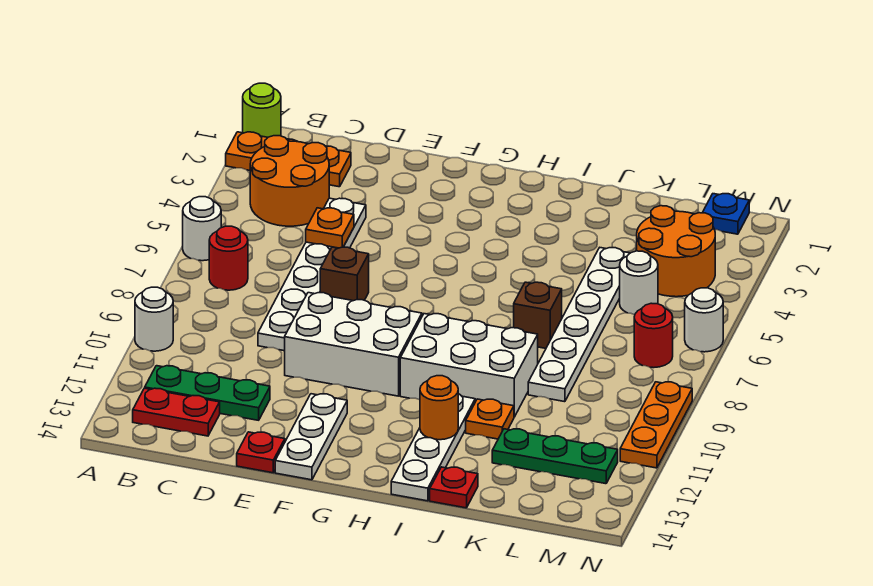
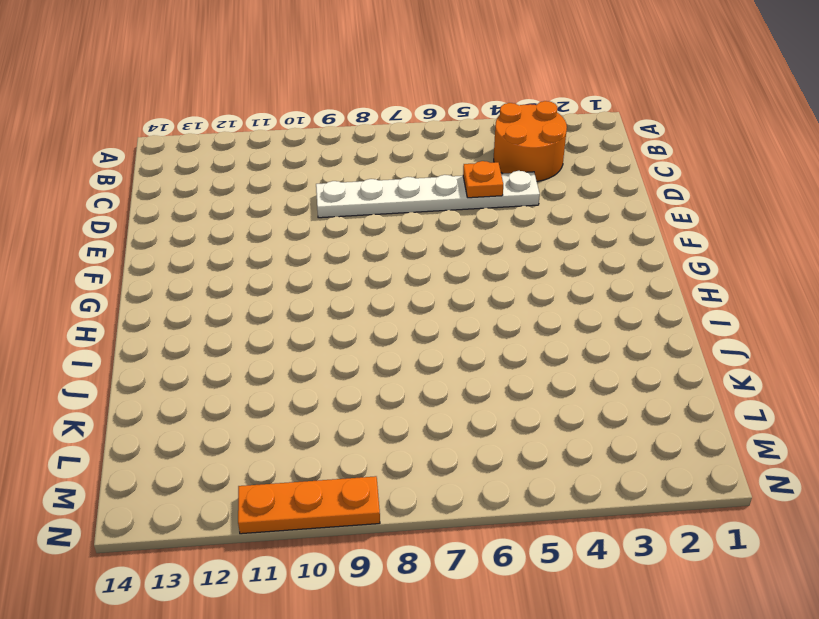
none -> lime 1x1 round brick [242,83,281,137]
none -> orange 1x3 plate [226,132,351,187]
none -> white 1x1 round brick [183,197,221,261]

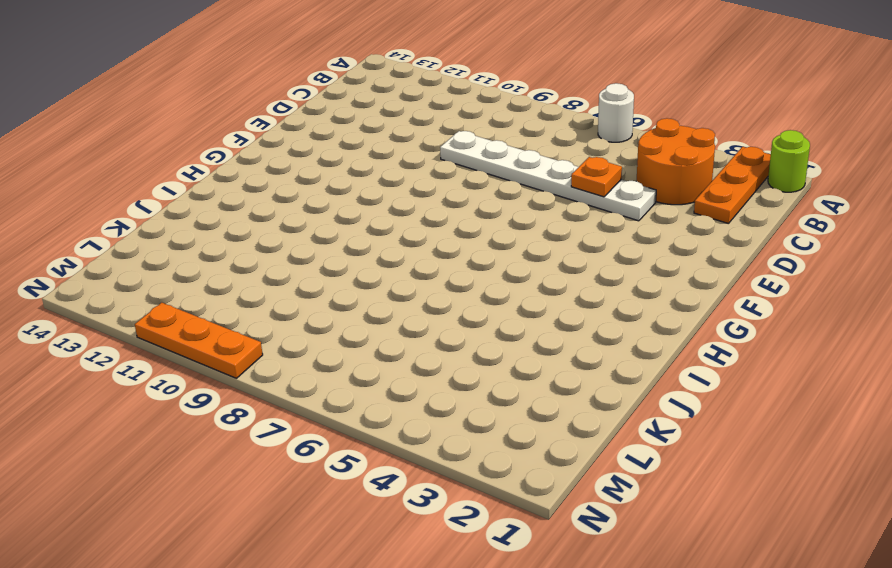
none -> white 1x1 round brick [135,287,173,351]
none -> red 1x1 round brick [209,226,248,290]
none -> green 1x3 plate [145,366,270,420]

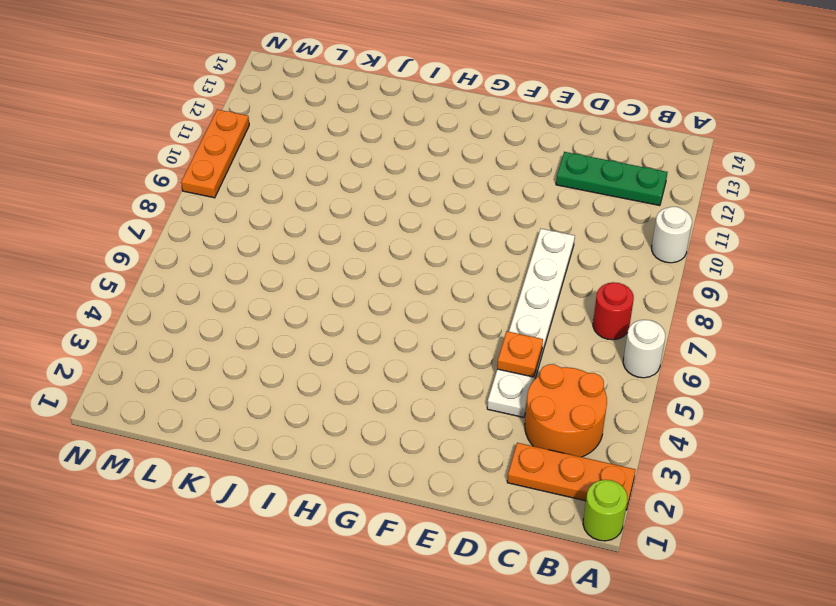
none -> red 1x2 plate [133,388,220,436]
none -> brown 1x1 brick [320,247,369,301]
none -> white 2x3 brick [285,293,422,396]

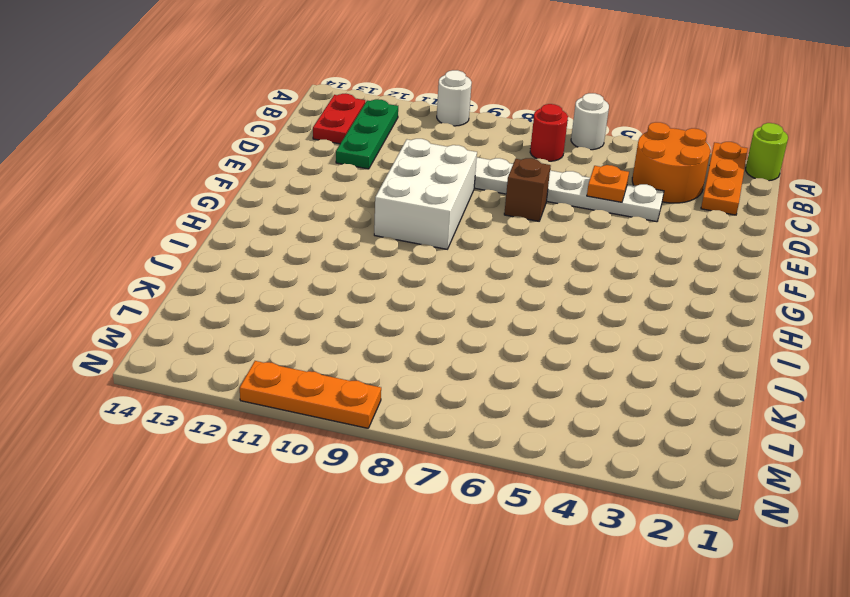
none -> red 1x1 plate [237,432,285,473]
none -> white 1x3 plate [275,394,347,480]
none -> white 2x3 brick [400,314,538,417]

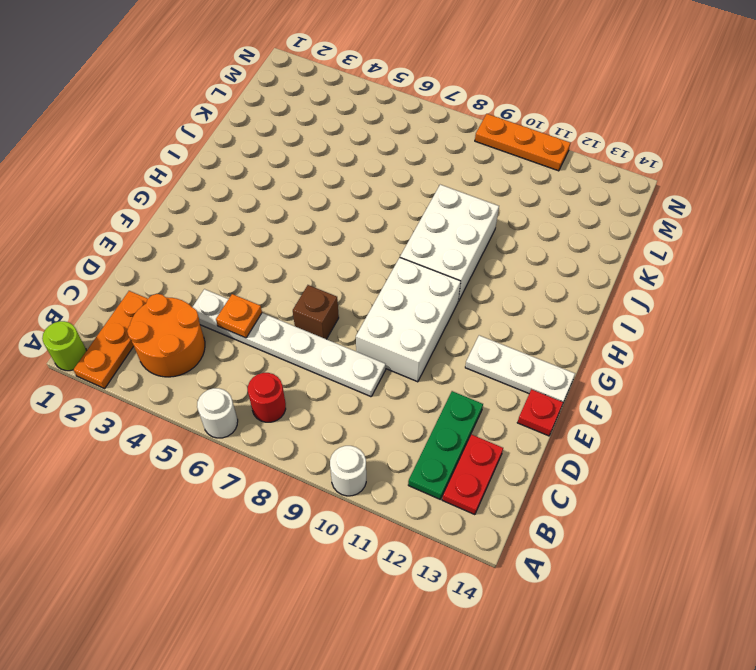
none -> white 1x4 plate [391,394,475,501]
none -> brown 1x1 brick [514,282,562,348]
none -> orange 1x1 plate [466,399,514,439]

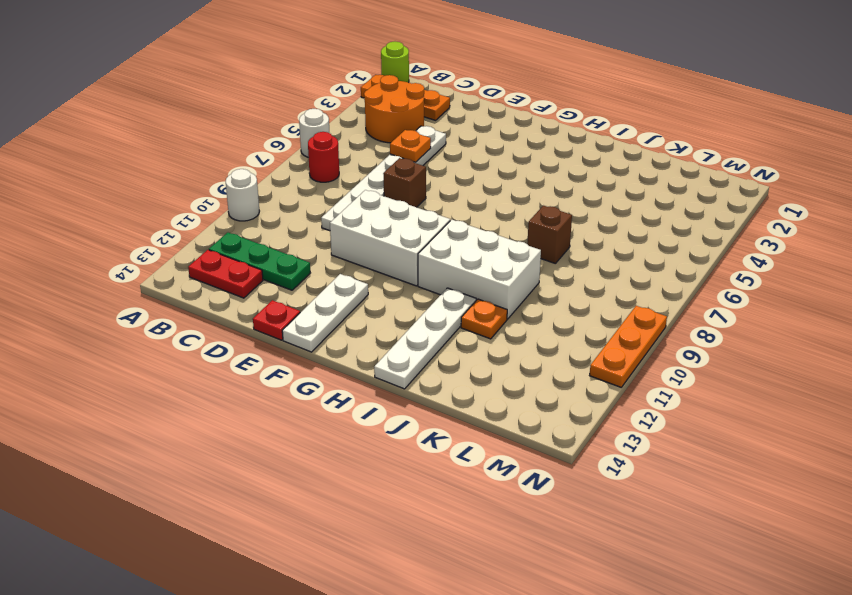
none -> red 1x1 plate [430,467,478,508]
none -> white 1x6 plate [528,248,630,402]
none -> green 1x3 plate [492,429,618,484]

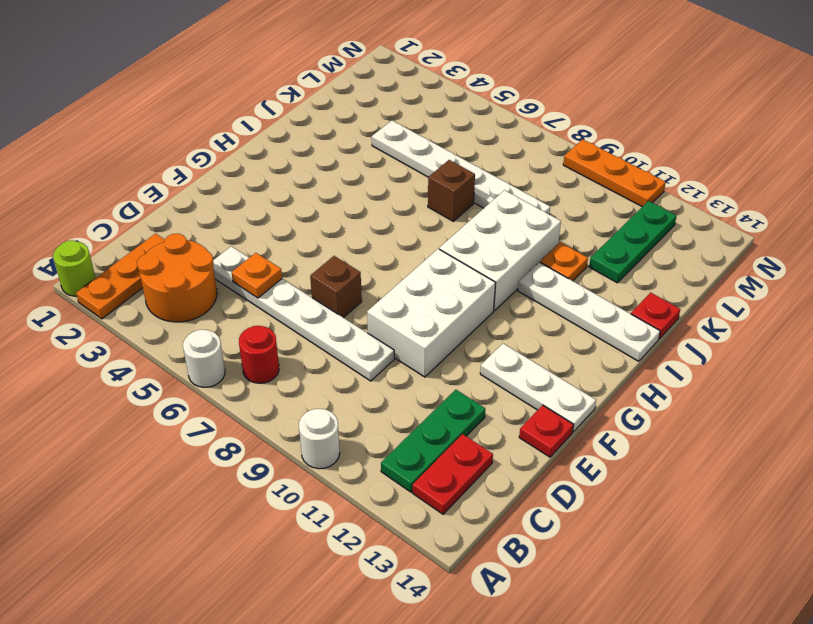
none -> orange 2x2 round brick [637,206,715,297]
none -> white 1x1 round brick [620,251,658,315]
none -> blue 1x1 plate [702,194,749,234]

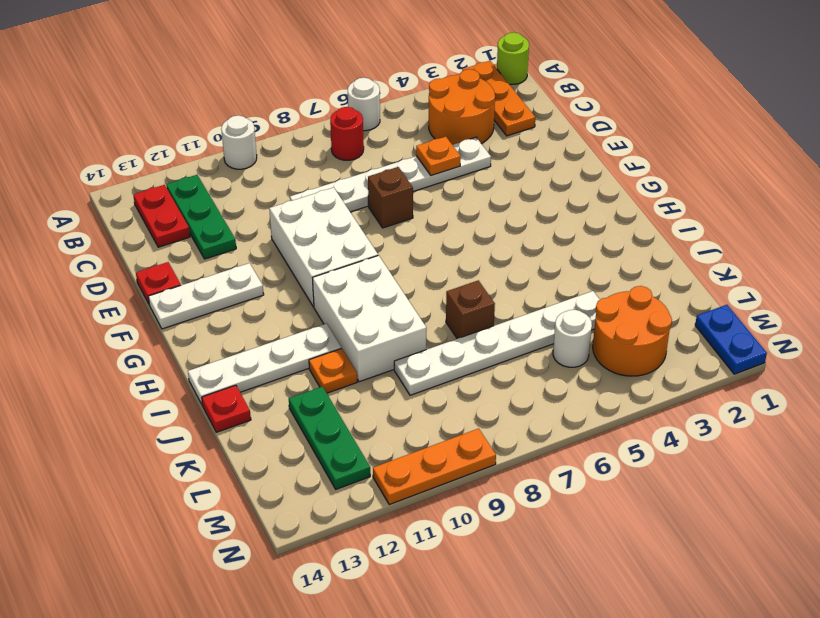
blue 1x2 plate [695,305,767,374] -> blue 1x1 plate [702,194,749,234]
none -> red 1x1 round brick [634,303,673,368]
none -> white 1x1 round brick [685,288,723,352]
none -> orange 1x1 round brick [420,376,458,440]

